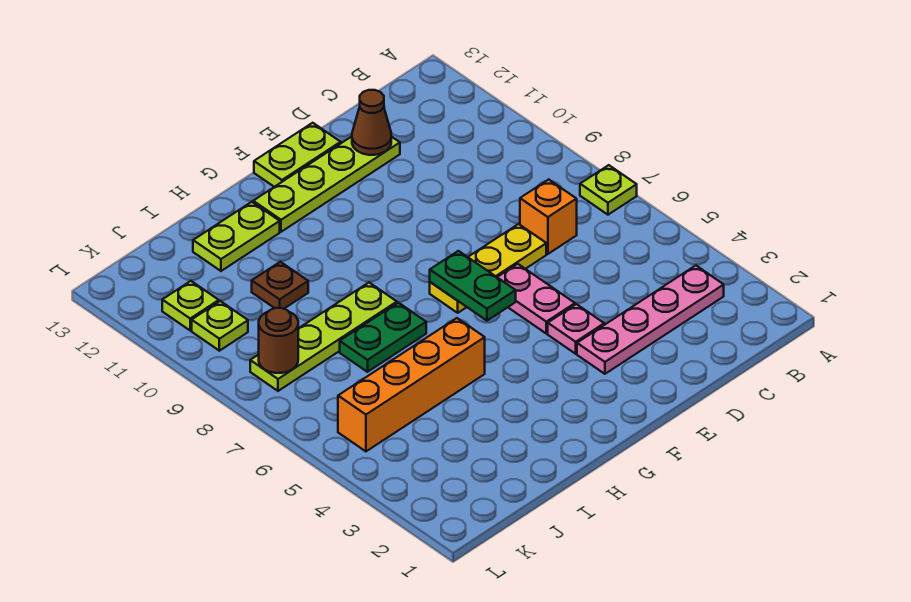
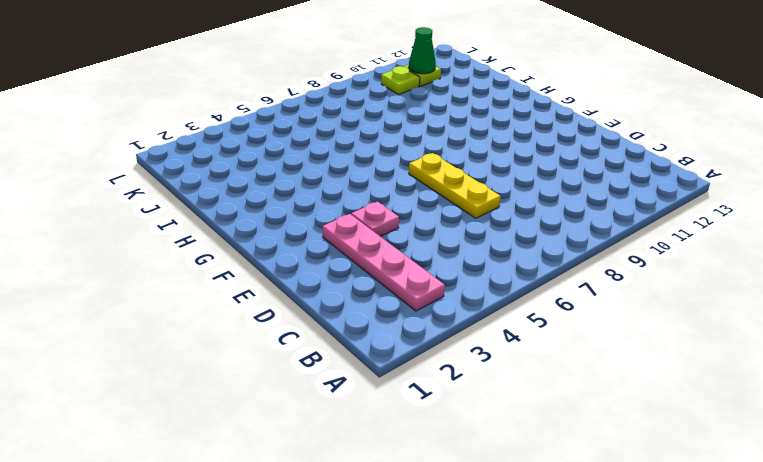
green 1x1 cone [409,27,436,74] -> none
none -> lime 1x1 plate [580,165,637,215]
none -> orange 1x1 brick [520,179,577,254]
none -> lime 1x4 plate [253,136,400,232]

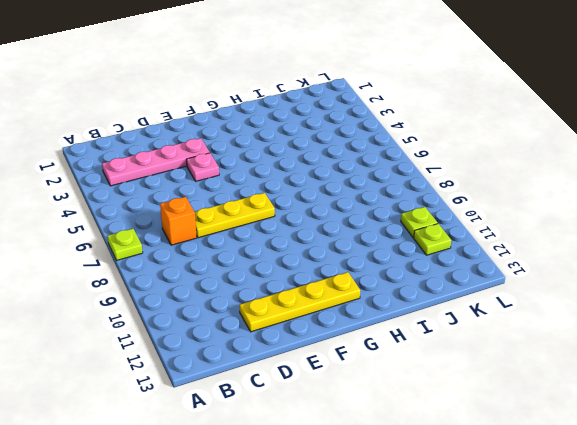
yellow 1x4 plate [240,272,360,332] -> lime 1x4 plate [253,136,400,232]
none -> pink 1x2 plate [497,264,575,334]
none -> lime 1x2 plate [254,123,341,187]
none -> orange 1x4 brick [338,318,485,451]

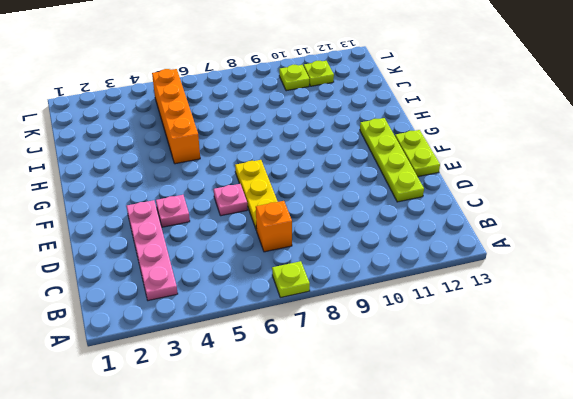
pink 1x1 plate [214,184,248,216] -> pink 1x2 plate [497,264,575,334]
none -> green 1x2 plate [340,303,426,372]
none -> lime 1x4 plate [250,283,397,391]
none -> lime 1x2 plate [193,202,280,271]

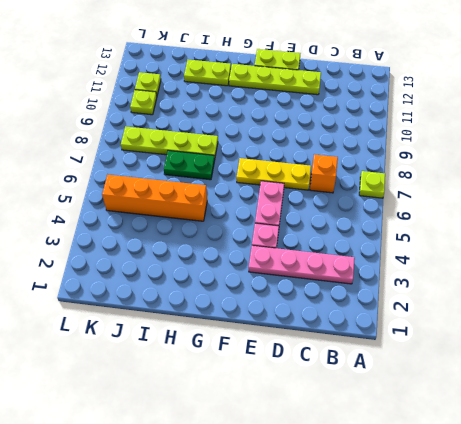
none -> brown 1x1 plate [252,262,308,309]
none -> brown 1x1 cone [352,90,391,155]
none -> green 1x2 plate [430,251,516,321]

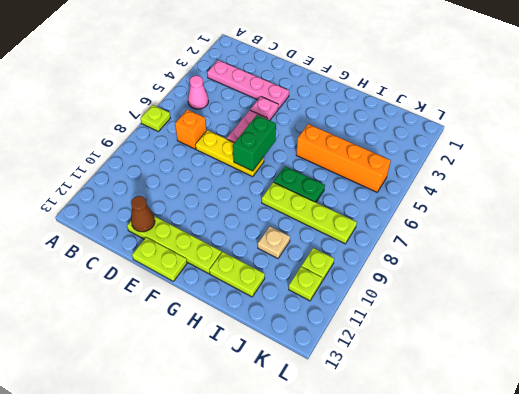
pink 1x1 cone [188,76,208,109] -> none
green 1x2 brick [233,115,276,171] -> green 1x2 plate [430,251,516,321]
tan 1x1 plate [258,227,290,258] -> brown 1x1 plate [252,262,308,309]
none -> brown 1x1 round brick [259,308,298,373]

